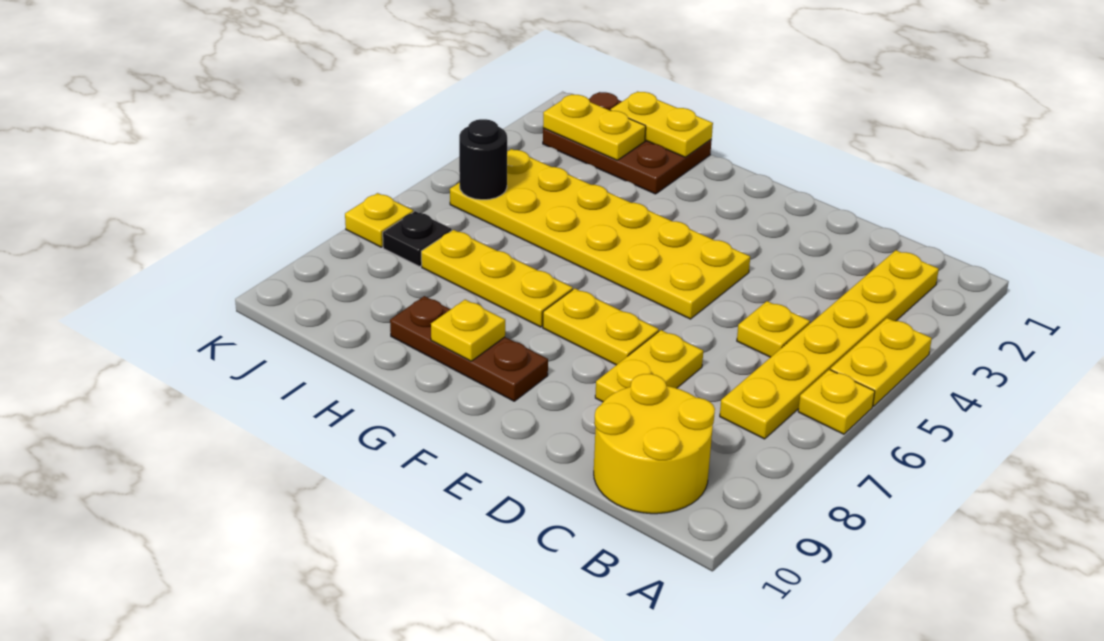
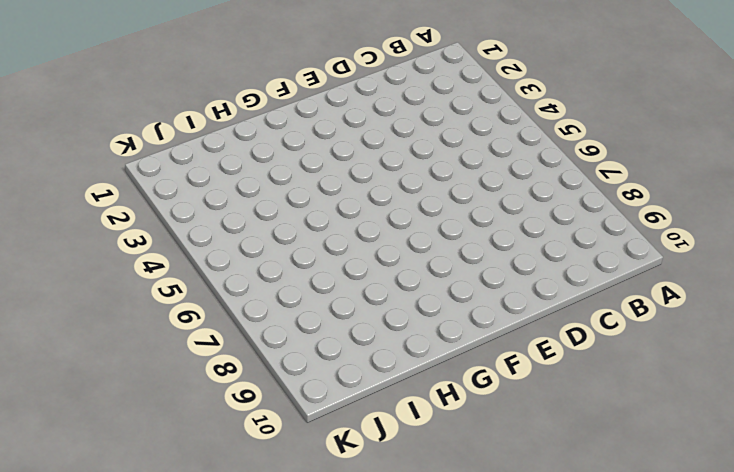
none -> yellow 1x2 plate [830,318,932,406]
none -> yellow 1x1 plate [798,370,875,434]
none -> yellow 1x6 plate [720,250,939,439]

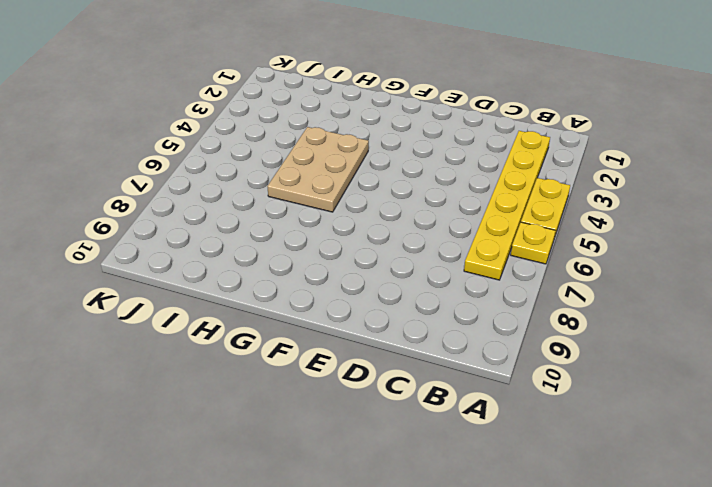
tan 2x3 plate [267,127,369,212] -> yellow 2x6 plate [450,149,750,319]
none -> yellow 2x2 round brick [594,374,715,514]
none -> yellow 1x1 plate [737,301,810,357]
none -> yellow 1x2 plate [595,330,703,402]

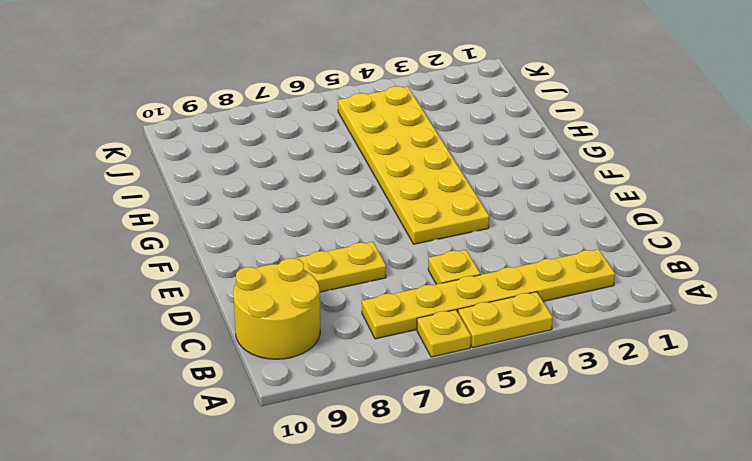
none -> yellow 1x2 plate [543,288,659,365]
none -> brown 1x3 plate [390,296,548,401]
none -> yellow 1x3 plate [421,230,573,327]

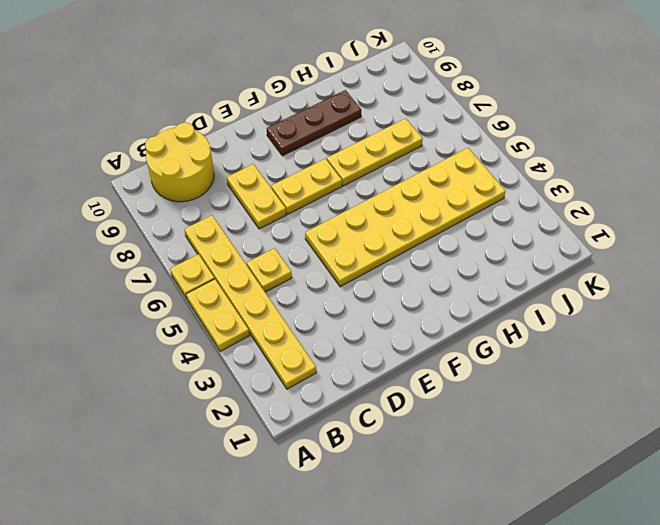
none -> brown 2x3 plate [543,92,712,194]
none -> black 1x1 plate [383,211,452,266]
none -> yellow 1x1 plate [345,193,413,247]

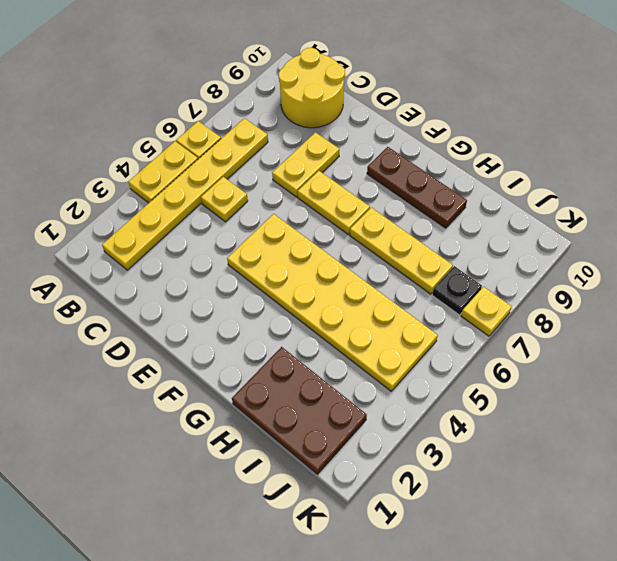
none -> yellow 1x1 plate [431,300,505,361]
none -> yellow 1x2 plate [610,92,713,157]
none -> yellow 1x2 plate [543,94,646,160]

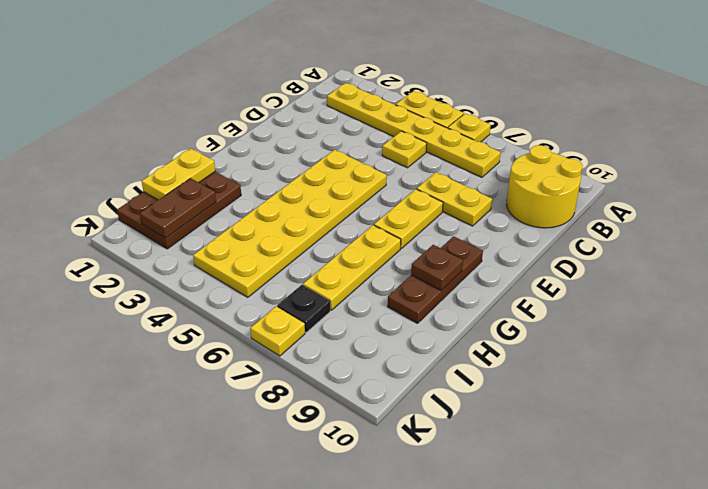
brown 1x1 plate [411,245,463,290] -> yellow 1x1 plate [431,300,505,361]
brown 1x2 plate [140,178,216,238] -> yellow 1x2 plate [543,94,646,160]
none -> black 1x1 round brick [459,119,507,200]

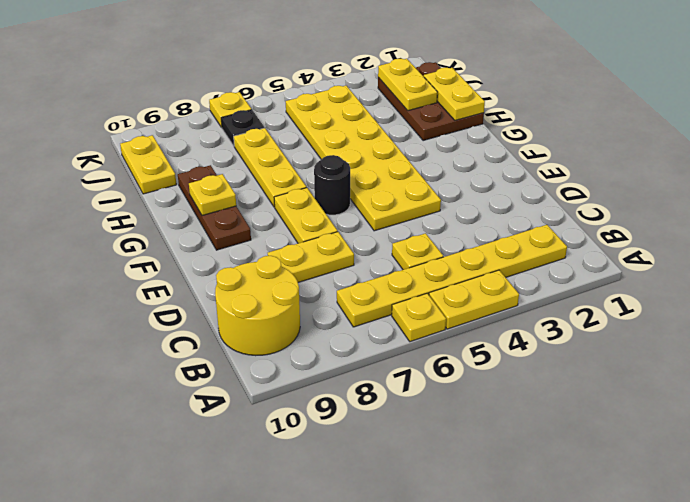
black 1x1 round brick [314,155,350,215] -> black 1x1 round brick moved to [459,119,507,200]
yellow 1x2 plate [120,135,177,194] -> none

